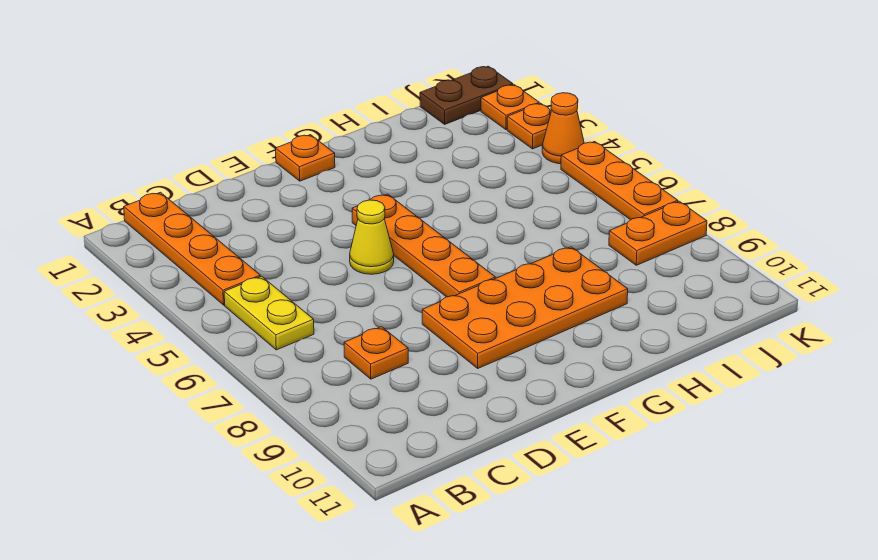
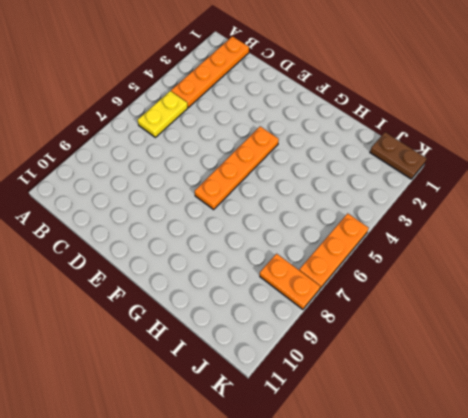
none -> orange 1x1 plate [344,327,408,379]
none -> yellow 1x1 cone [350,200,394,274]
none -> orange 2x4 plate [422,247,628,368]

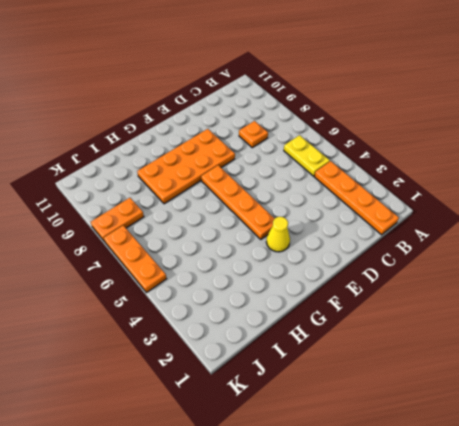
yellow 1x1 cone [266,217,290,252] -> yellow 1x1 cone moved to [350,200,394,274]
none -> orange 1x1 plate [275,135,335,181]
none -> brown 1x2 plate [420,66,513,124]
none -> orange 1x1 plate [481,85,539,130]

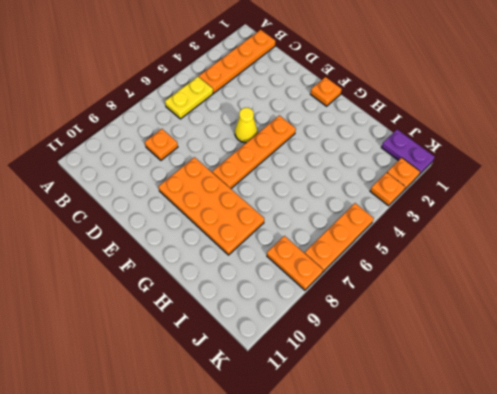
purple 1x2 plate [381,129,435,175] -> brown 1x2 plate [420,66,513,124]
none -> orange 1x1 cone [542,93,584,164]

